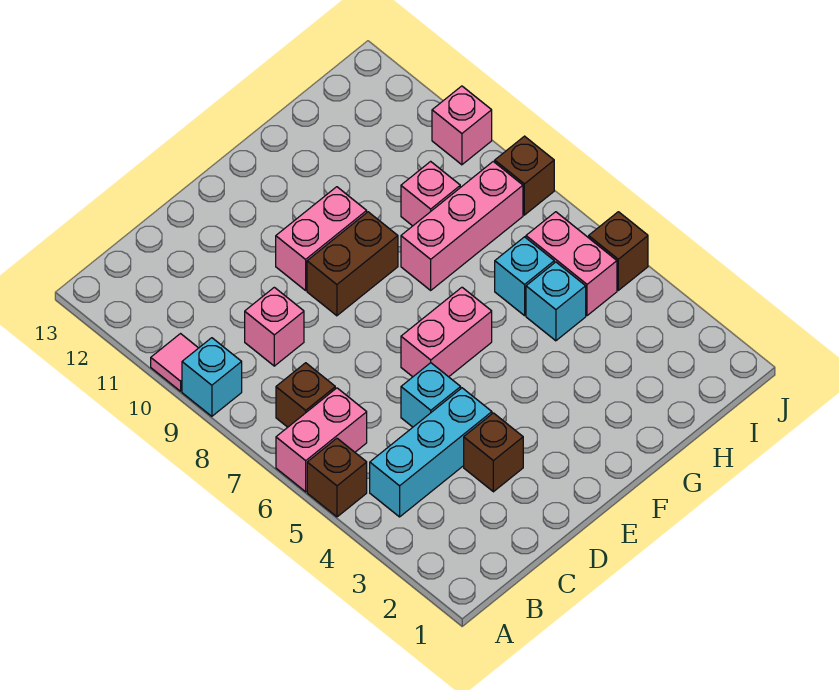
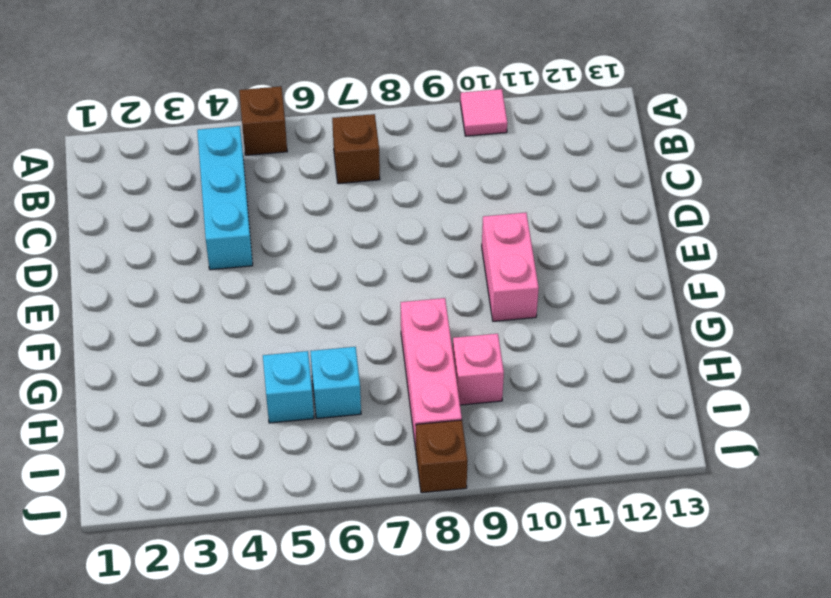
none -> pink 1x2 brick [276,388,367,492]
none -> cyan 1x1 brick [182,338,242,416]
none -> pink 1x1 brick [245,287,304,366]

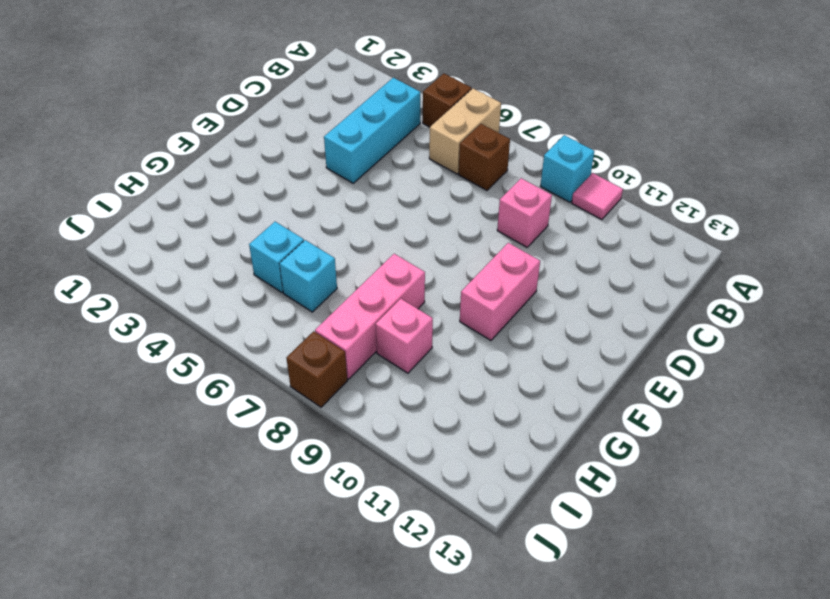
tan 1x2 brick [429,88,501,174] -> pink 1x2 brick [276,388,367,492]
none -> brown 1x1 brick [464,413,523,492]
none -> cyan 1x1 brick [401,363,461,427]
none -> pink 1x2 brick [401,287,492,377]

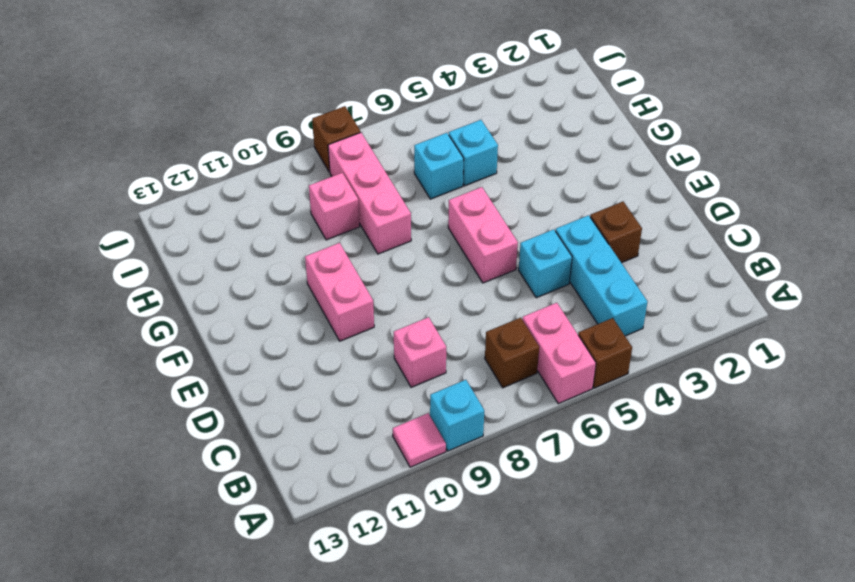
none -> brown 1x2 brick [307,212,398,316]
none -> pink 1x2 brick [526,212,617,316]
none -> brown 1x1 brick [589,212,648,290]

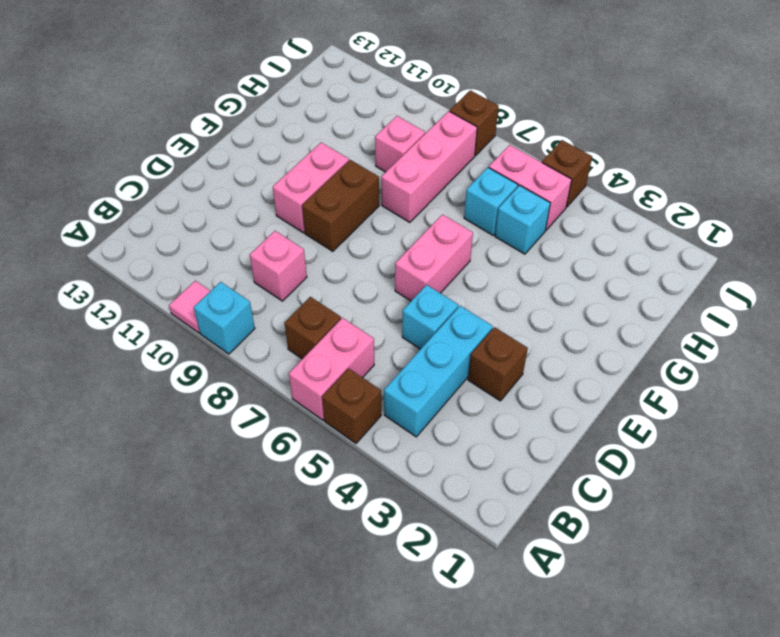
none -> pink 1x1 brick [432,86,492,165]

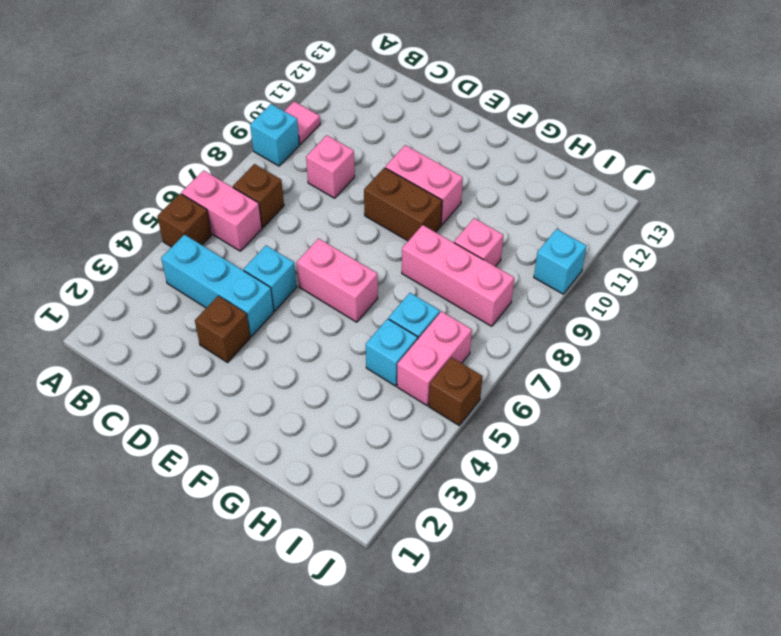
cyan 1x1 brick [534,229,587,294] -> pink 1x1 brick [432,86,492,165]
none -> brown 1x1 brick [495,136,554,215]

